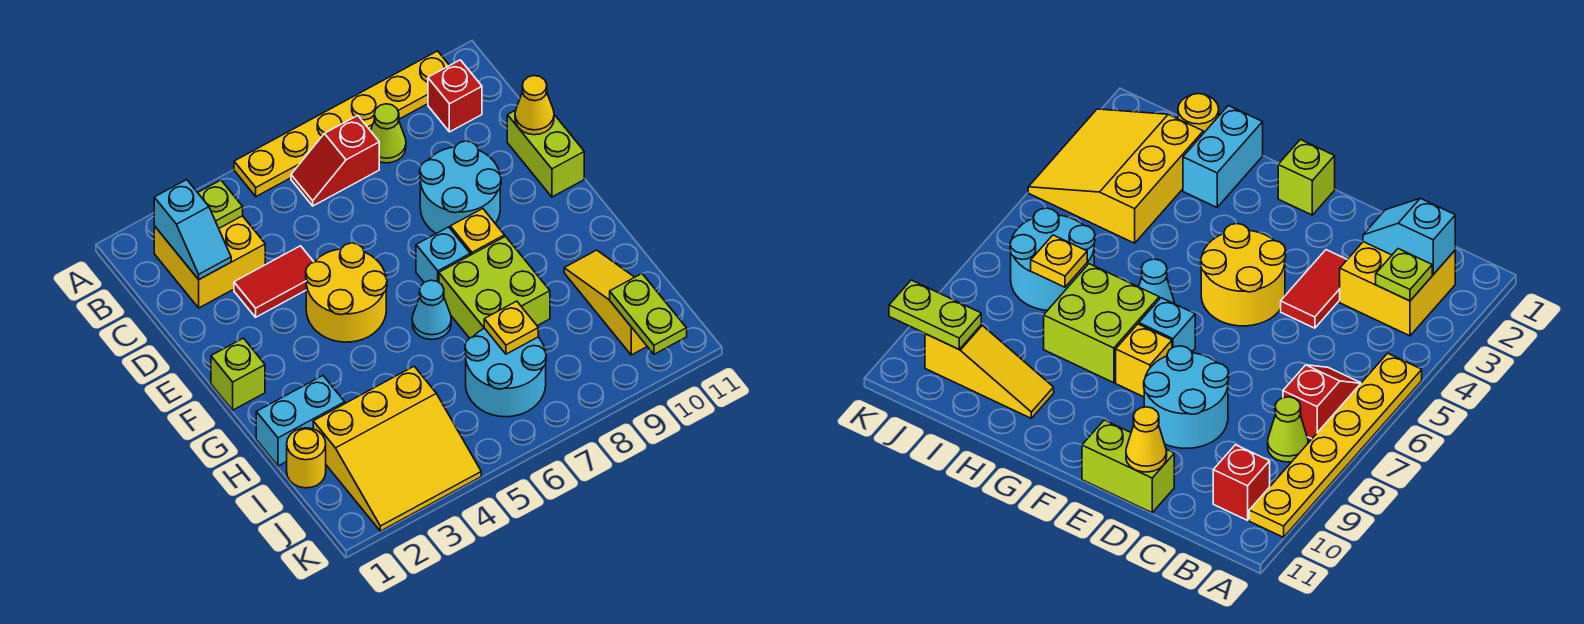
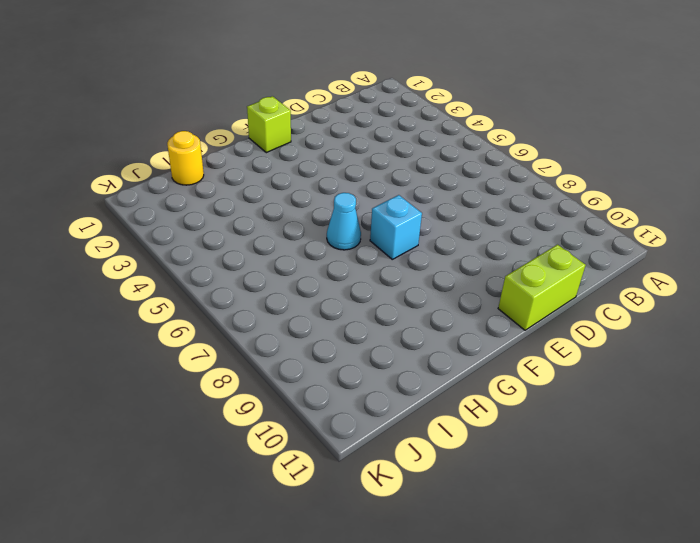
none -> yellow 1x6 plate [234,51,449,197]
none -> yellow 2x2 brick [154,216,265,308]
none -> red 1x2 slope [291,115,379,206]

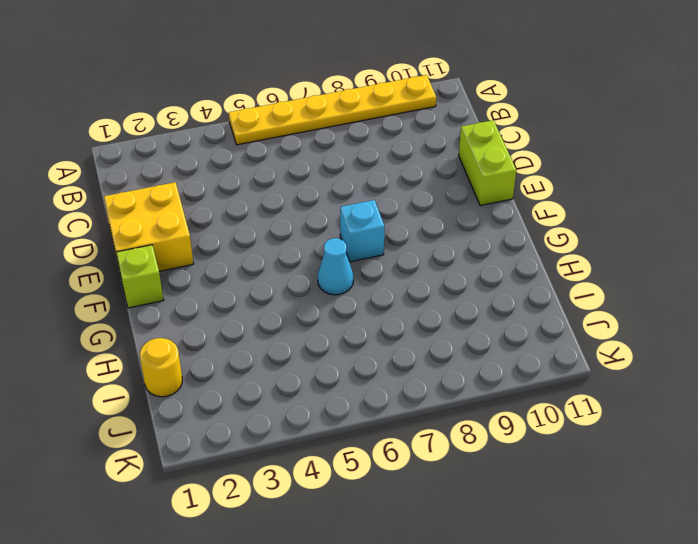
yellow 2x2 brick [104,182,193,271] -> yellow 2x2 brick moved to [154,216,265,308]
none -> red 1x2 slope [291,115,379,206]
none -> lime 1x1 cone [370,104,406,163]
none -> red 1x1 brick [428,60,482,132]

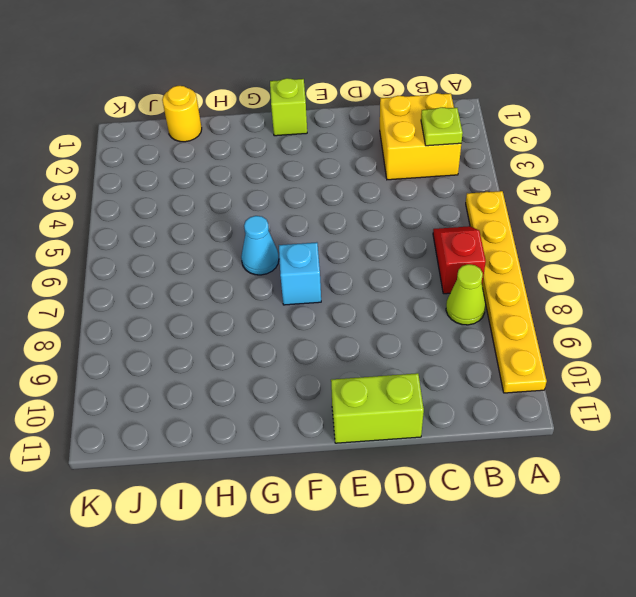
none -> red 1x1 brick [428,60,482,132]
none -> red 1x2 tile [234,246,314,317]
none -> cyan 2x2 round brick [420,141,501,233]

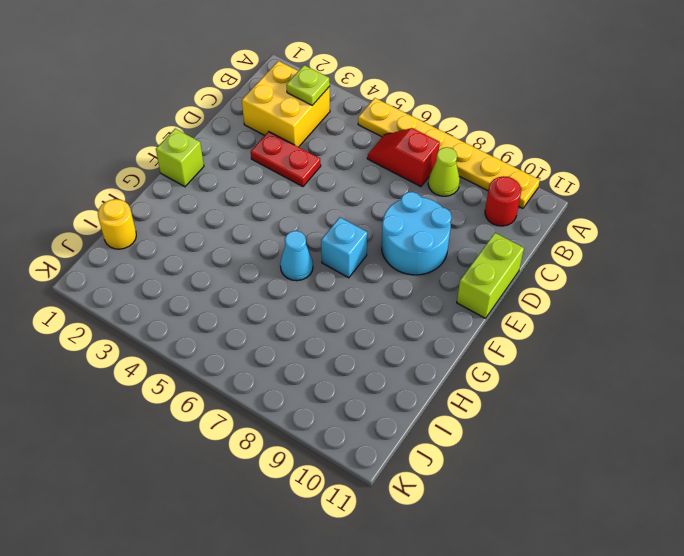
red 1x1 round brick [485,176,521,226] -> red 1x1 brick [428,60,482,132]
red 1x2 plate [251,132,321,187] -> red 1x2 tile [234,246,314,317]
none -> yellow 2x2 round brick [306,243,387,342]
none -> yellow 1x1 brick [450,209,505,255]
none -> lime 2x2 brick [439,236,550,338]

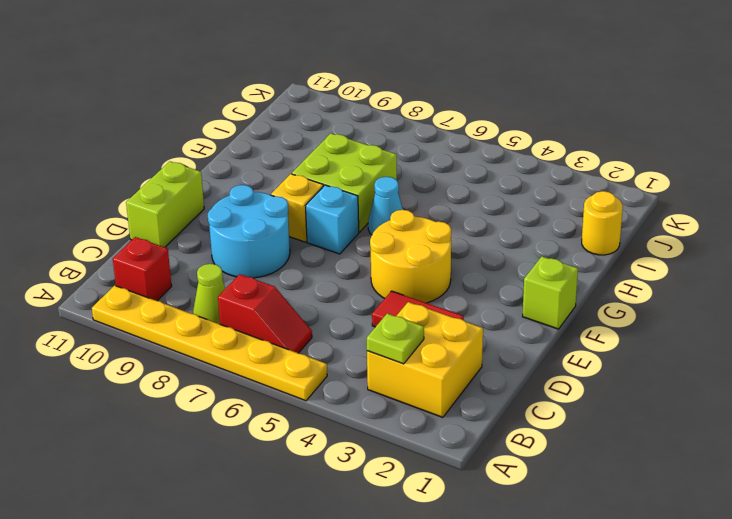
none -> cyan 1x2 brick [256,376,345,466]
none -> yellow 1x3 slope [564,250,647,355]
none -> yellow 3x3 slope [313,366,481,531]

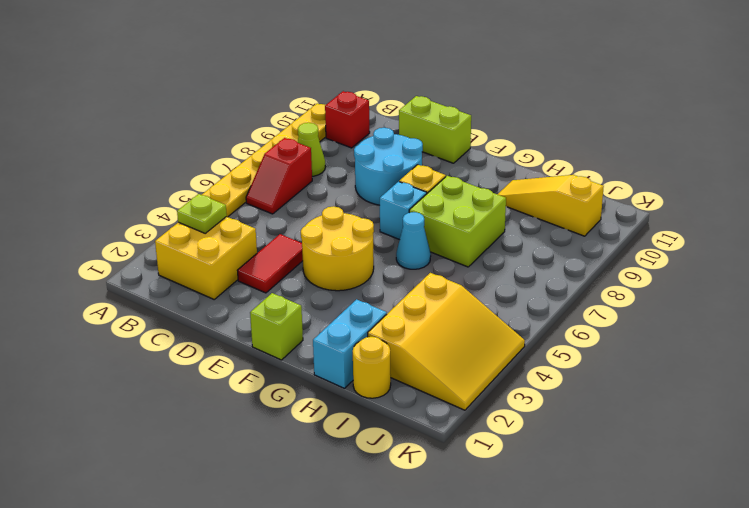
none -> cyan 2x2 round brick [465,328,546,417]
none -> cyan 1x2 slope [154,180,231,280]
none -> yellow 1x1 cone [515,76,554,135]

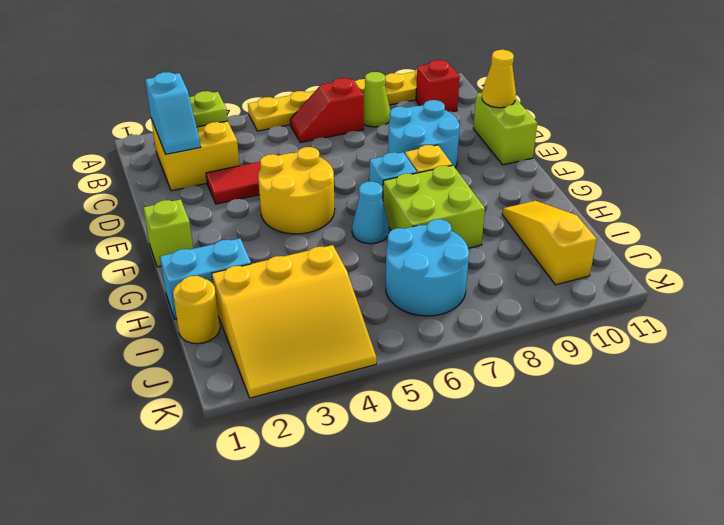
none -> yellow 1x1 plate [484,301,538,354]
none -> lime 1x2 plate [610,274,687,354]

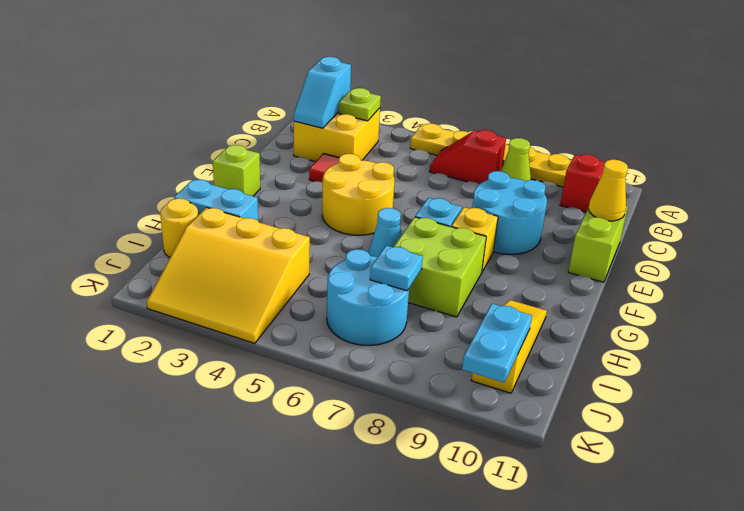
cyan 1x1 plate [370,246,423,291] -> yellow 1x1 plate [484,301,538,354]
cyan 1x2 plate [462,304,532,382] -> lime 1x2 plate [610,274,687,354]

